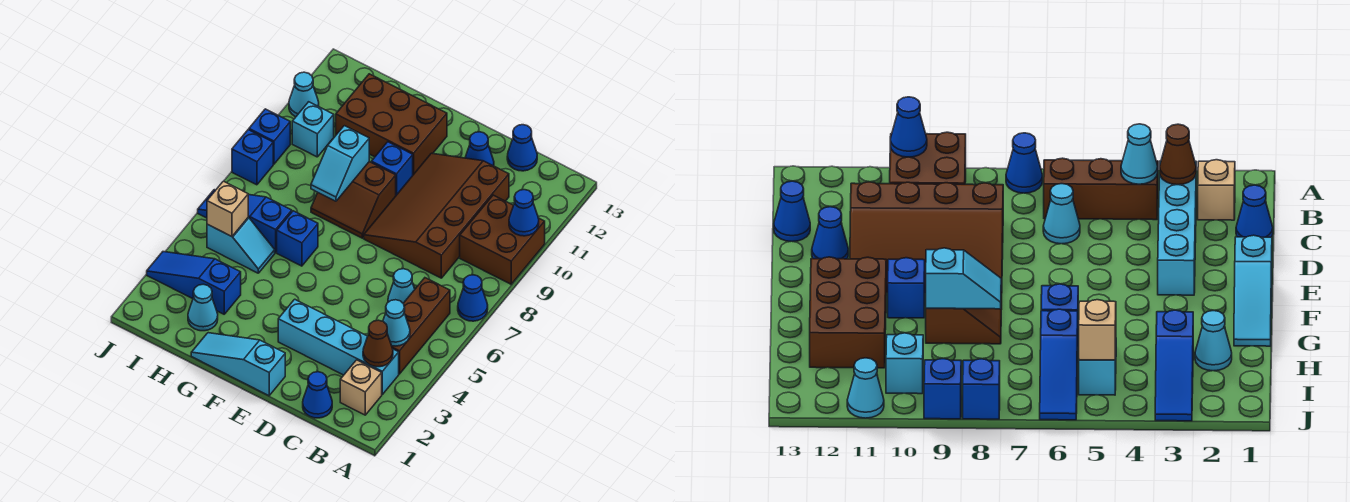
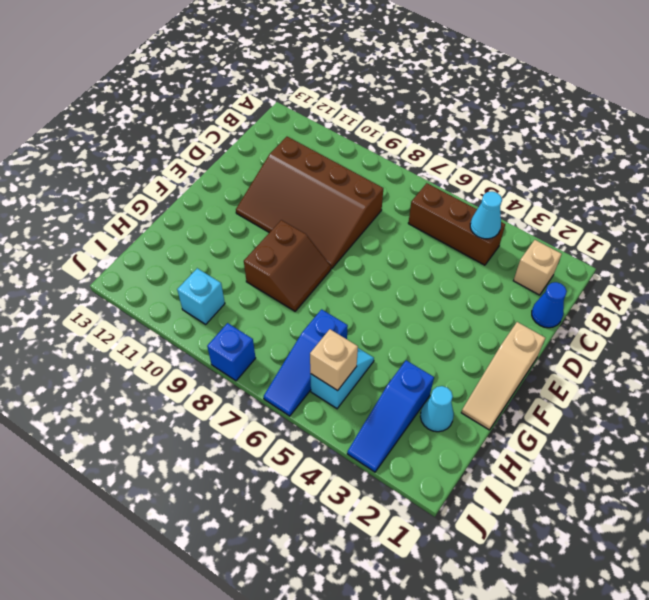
tan 1x3 slope [461,322,545,430] -> cyan 1x3 slope [191,333,285,396]
none -> blue 1x1 cone [458,275,488,321]
none -> brown 2x2 brick [460,195,545,284]
none -> cyan 1x4 brick [278,299,399,394]

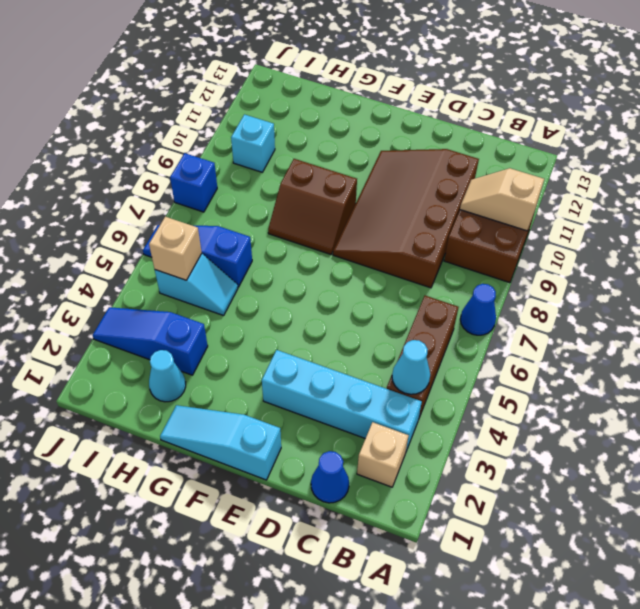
tan 1x2 slope [460,168,544,231] -> blue 1x1 cone [509,190,539,236]
none -> cyan 1x1 cone [388,269,415,303]
none -> blue 1x1 cone [507,125,537,171]
none -> blue 1x1 cone [465,132,494,166]

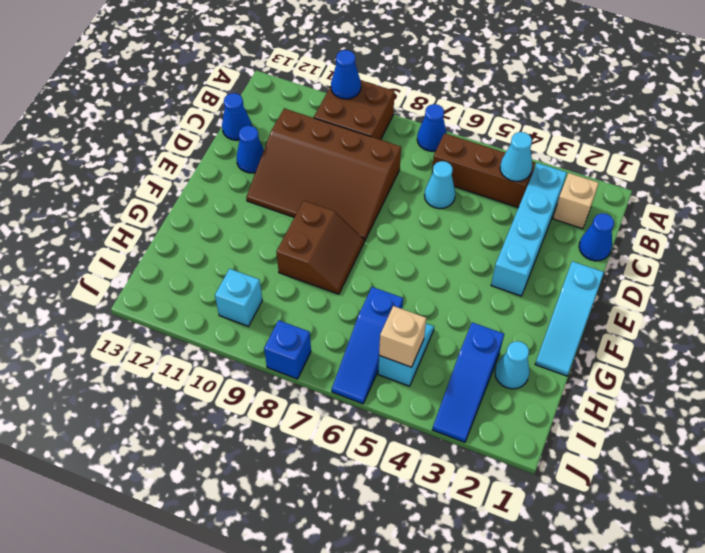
none -> blue 1x1 brick [371,142,413,195]
none -> brown 2x3 brick [336,74,447,175]
none -> blue 1x1 brick [277,211,318,266]

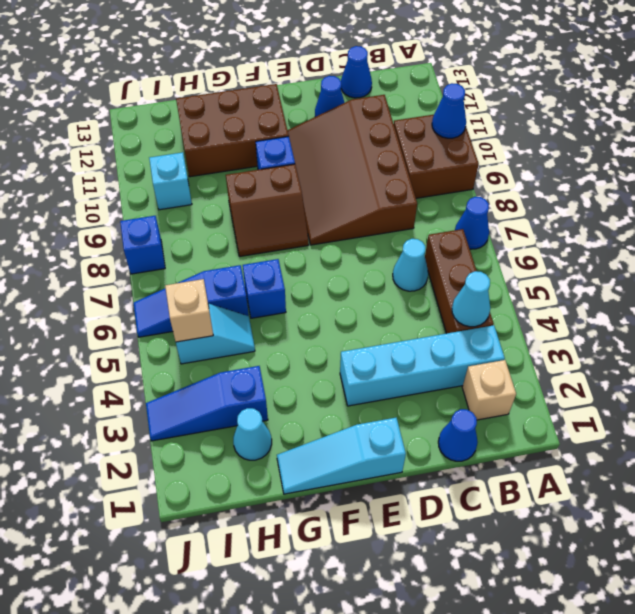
none -> blue 1x1 brick [249,109,290,164]
none -> cyan 1x1 cone [289,72,319,117]
none -> brown 1x1 cone [363,320,393,367]

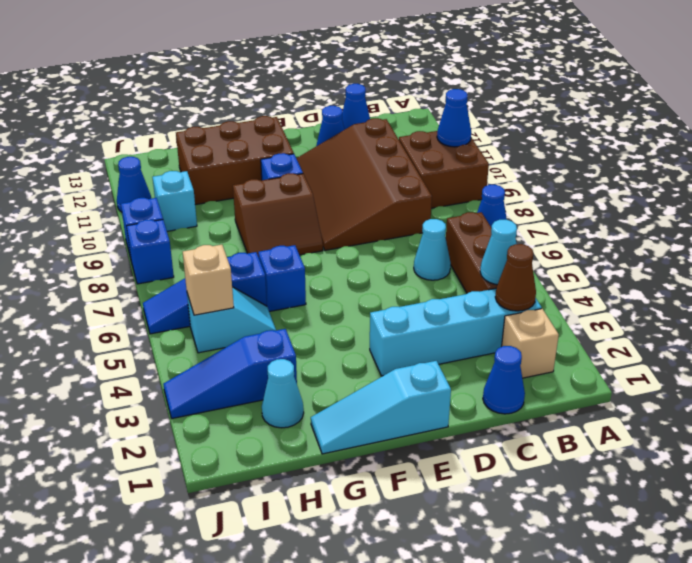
blue 1x1 cone [117,157,151,212] -> cyan 1x1 cone [289,72,319,117]
none -> cyan 1x2 slope [311,126,369,201]

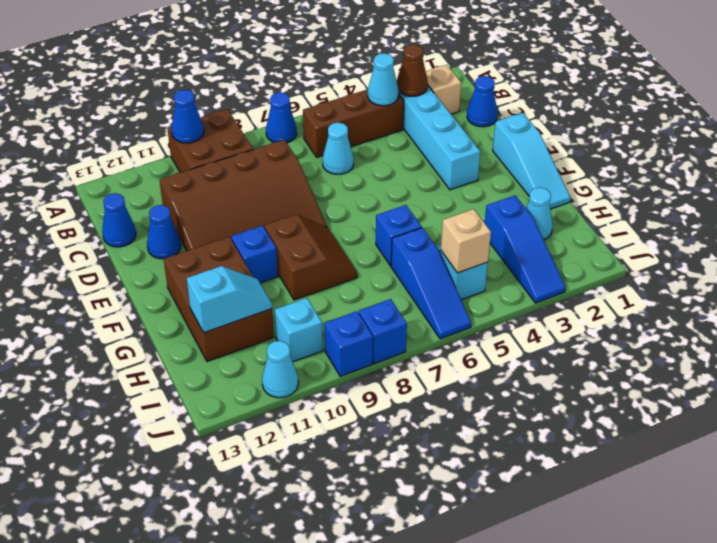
cyan 1x2 slope [187,266,272,333] -> cyan 1x2 slope moved to [311,126,369,201]

